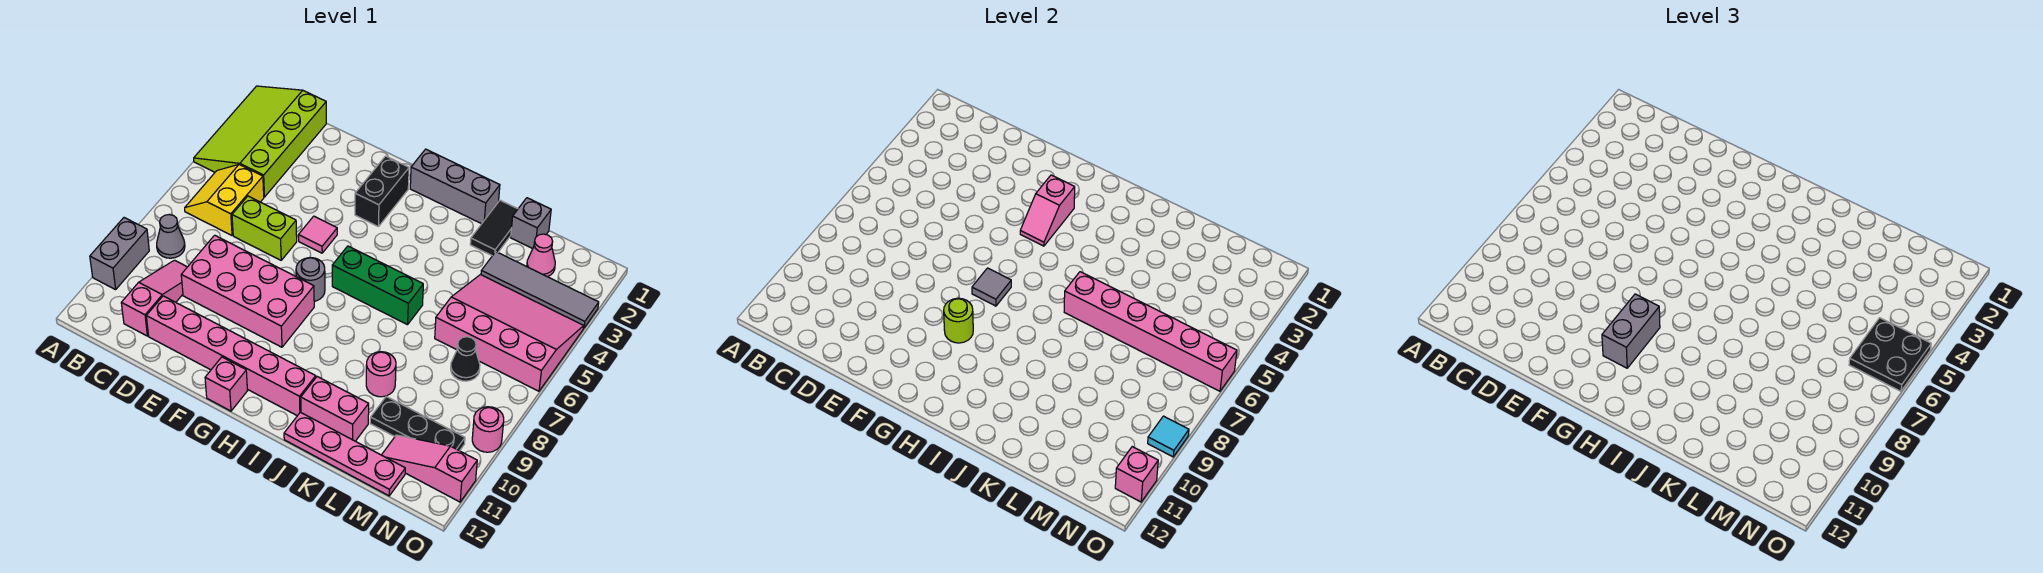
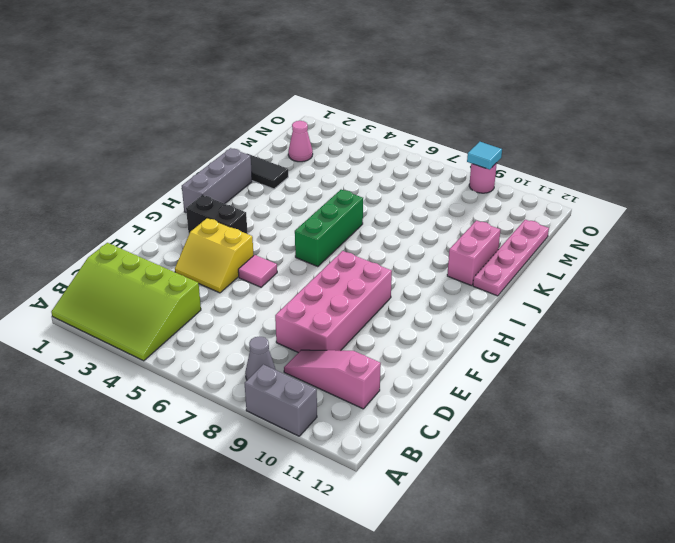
yellow 2x2 slope [175,218,254,293] -> yellow 2x2 slope moved to [185,164,264,235]
none -> lime 1x2 brick [232,196,297,260]
none -> pink 1x6 brick [146,296,316,416]
none -> grey 1x1 round brick [296,258,325,301]
none -> pink 1x1 brick [205,357,247,411]

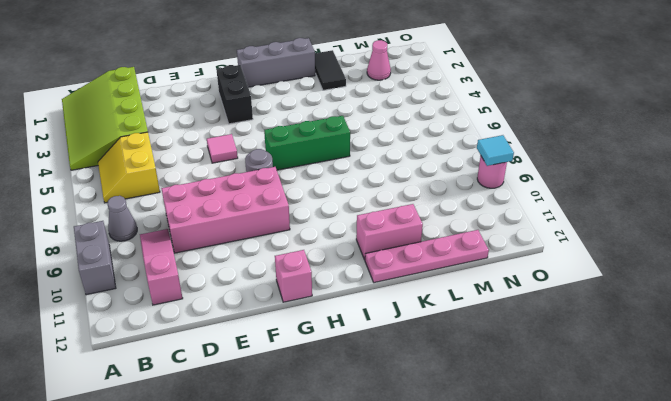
none -> lime 1x2 brick [232,196,297,260]
none -> pink 1x6 brick [146,296,316,416]
none -> pink 1x1 round brick [366,352,396,397]
none -> grey 1x1 brick [511,198,551,249]

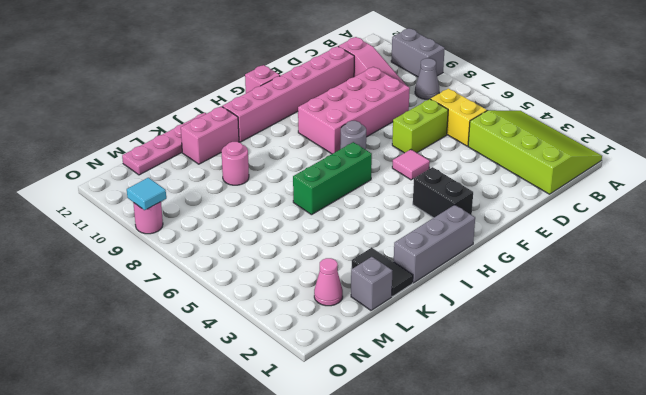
none -> grey 1x4 tile [481,252,599,328]
none -> pink 3x4 slope [435,275,584,391]
none -> black 1x3 plate [370,397,465,451]
none -> black 1x1 cone [451,337,480,381]

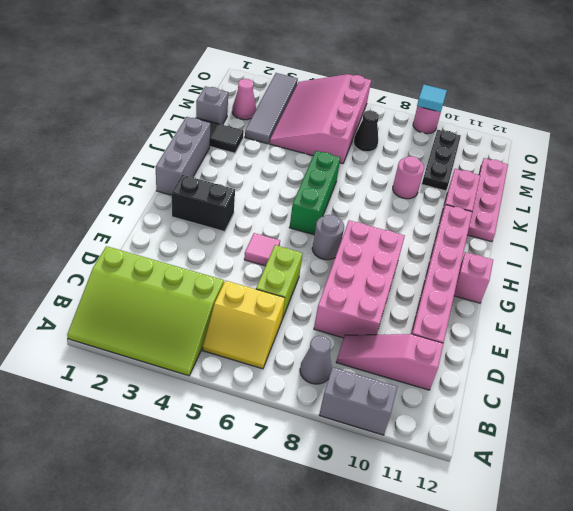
none -> pink 1x3 slope [382,435,477,502]
none -> pink 1x2 slope [1020,175,1075,246]
none -> grey 1x1 tile [972,268,1011,306]
none -> lime 1x1 round brick [944,298,973,343]

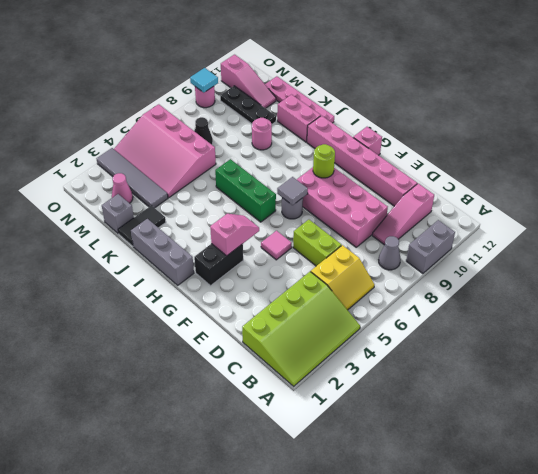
none -> pink 1x6 brick [1064,272,1237,391]
none -> pink 1x1 brick [1115,447,1158,502]
none -> grey 1x2 brick [1602,294,1660,368]
none -> black 2x2 plate [1849,318,1931,391]

